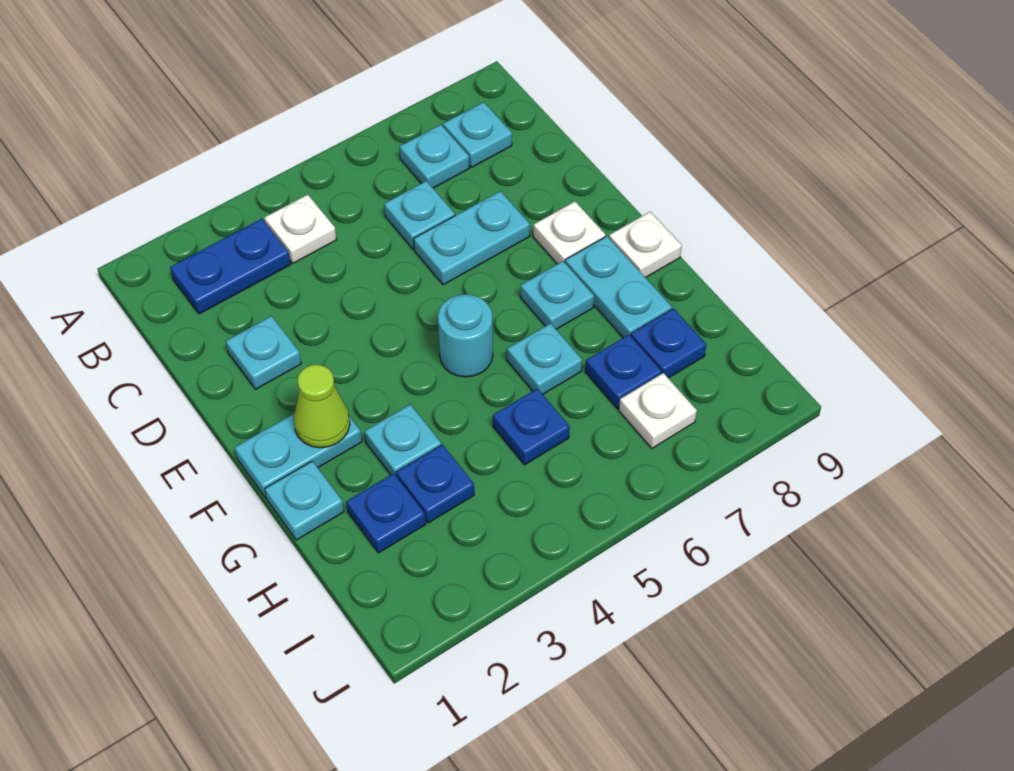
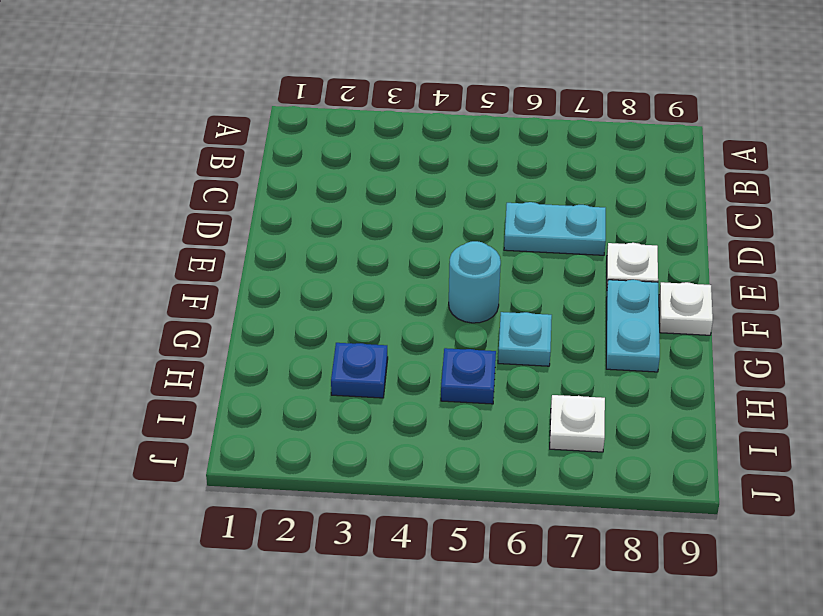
none -> blue 1x2 plate [170,219,291,314]
none -> white 1x1 plate [264,195,336,263]
none -> cyan 1x1 plate [400,125,469,188]

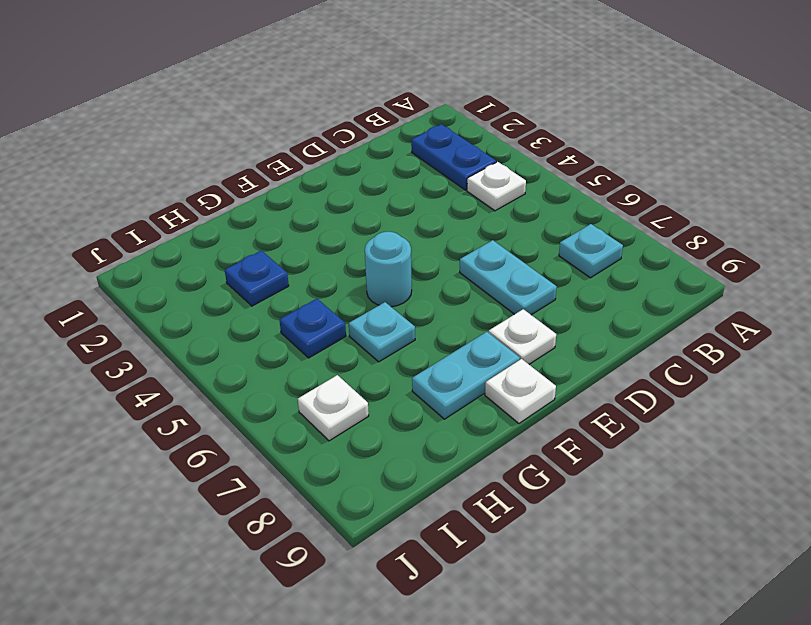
none -> cyan 1x1 plate [443,102,512,167]
none -> cyan 1x1 plate [384,181,455,249]
none -> cyan 1x1 plate [226,316,301,389]

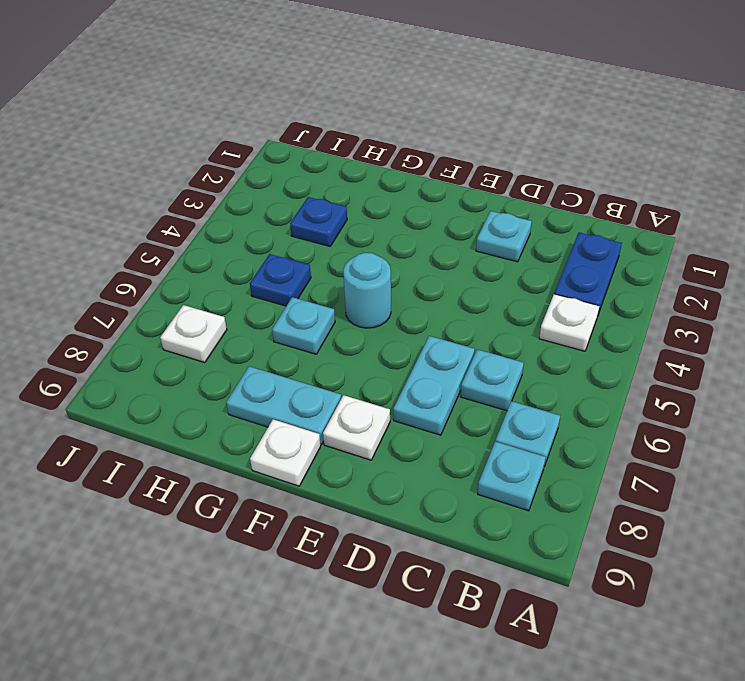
none -> cyan 1x2 plate [235,413,362,498]
none -> cyan 1x1 plate [520,261,594,329]
none -> cyan 1x1 plate [265,461,344,540]

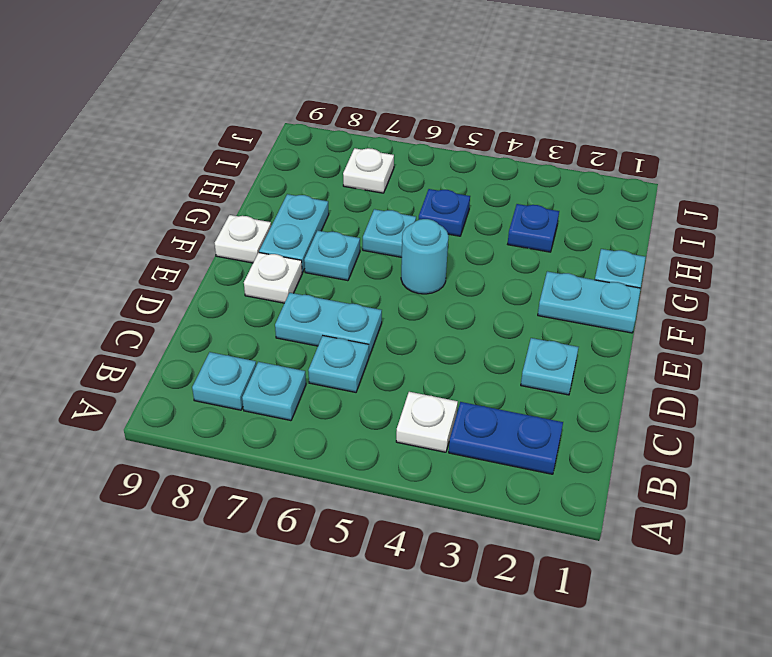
none -> cyan 1x1 plate [364,404,441,477]
none -> blue 1x1 plate [346,473,426,553]
none -> blue 1x1 plate [585,335,662,409]

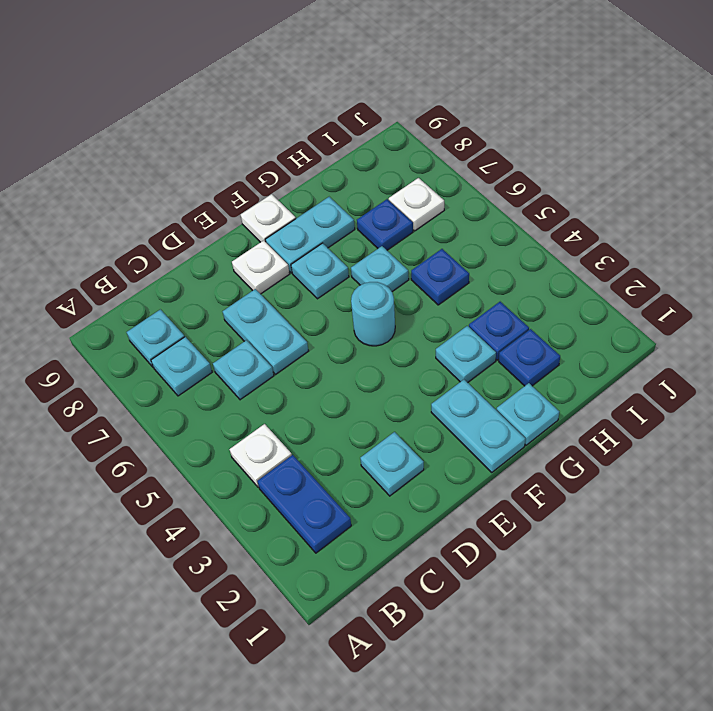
none -> blue 1x1 plate [631,309,706,378]
none -> lime 1x1 cone [294,365,350,448]

